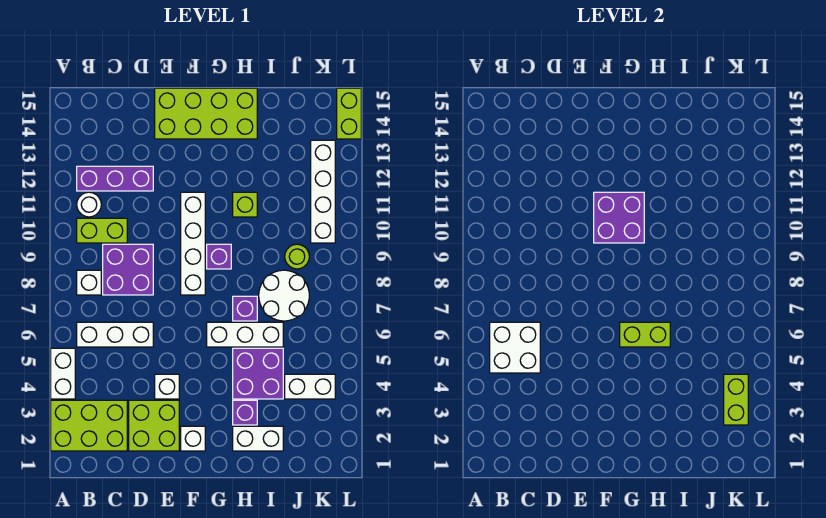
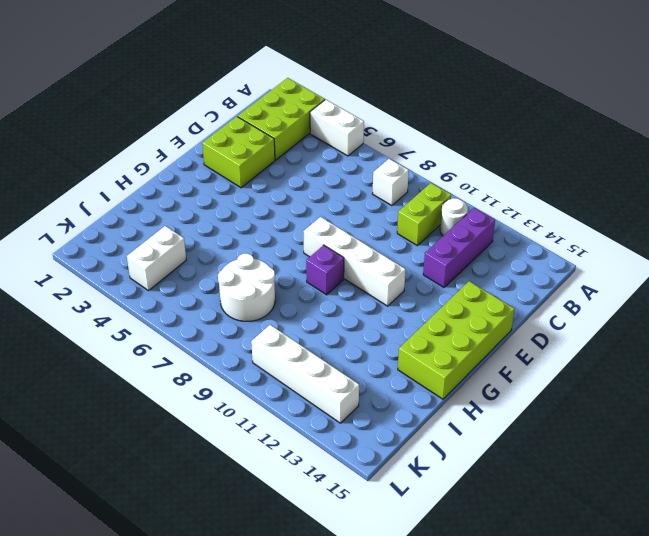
none -> white 1x3 brick [77,322,153,347]
none -> purple 2x2 brick [103,244,153,295]
none -> white 1x1 brick [155,374,179,399]

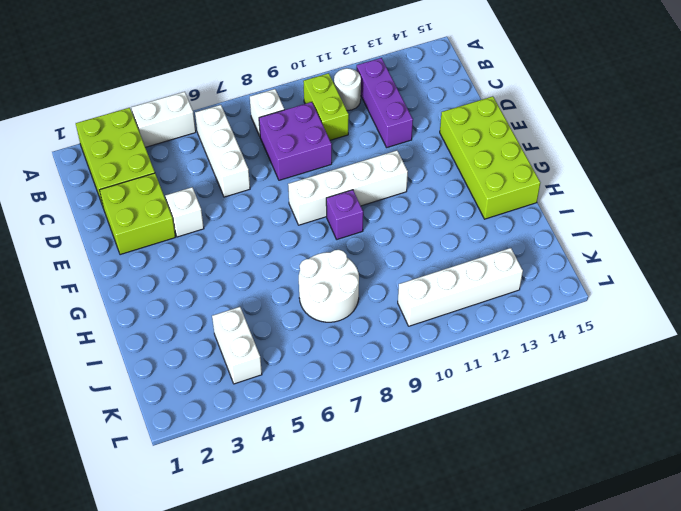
none -> white 1x1 brick [181,426,205,451]
none -> white 1x3 brick [207,322,283,347]
none -> white 1x2 brick [233,426,283,451]

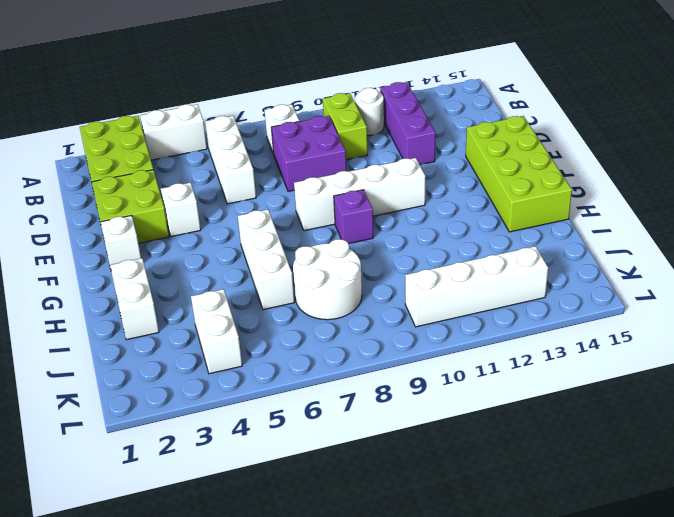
none -> purple 1x1 brick [233,400,257,425]
none -> purple 2x2 brick [233,348,283,399]
none -> purple 1x1 brick [233,296,257,321]

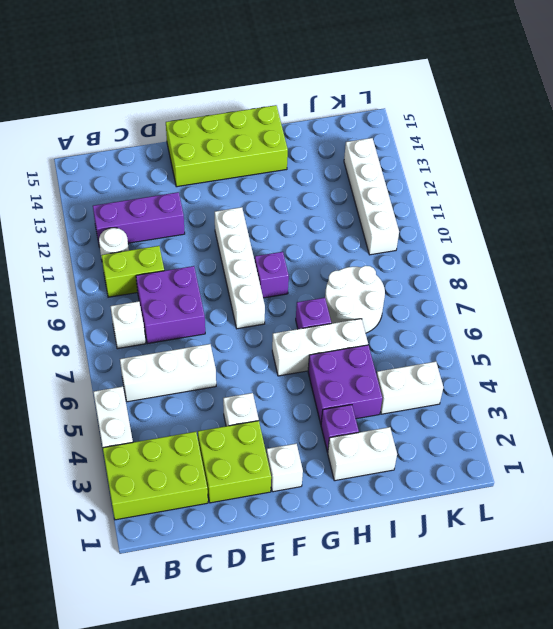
none -> lime 1x1 brick [233,192,257,217]
none -> lime 1x1 round brick [285,244,309,269]
none -> lime 1x2 brick [337,88,361,139]

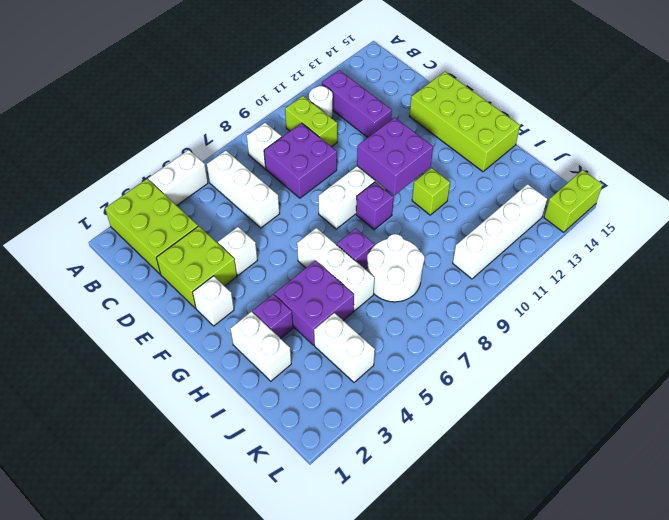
none -> lime 1x1 round brick [285,244,309,269]
none -> white 2x2 brick [490,322,540,373]
none -> lime 1x2 brick [620,322,670,347]

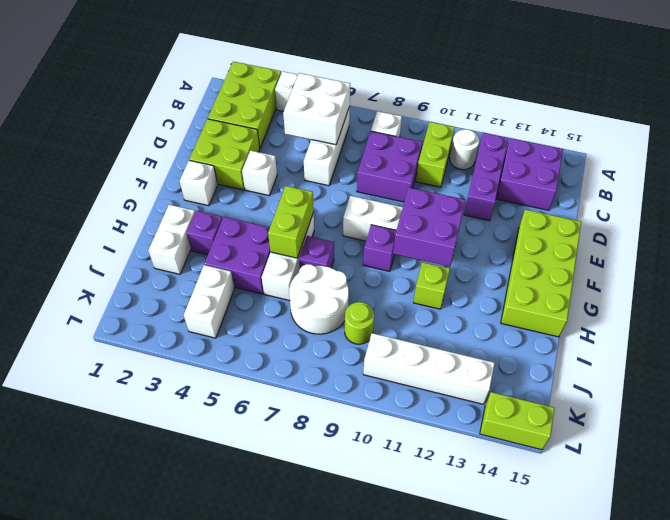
purple 2x2 brick [496,138,563,210] -> none
none -> lime 1x2 brick [724,374,748,425]

